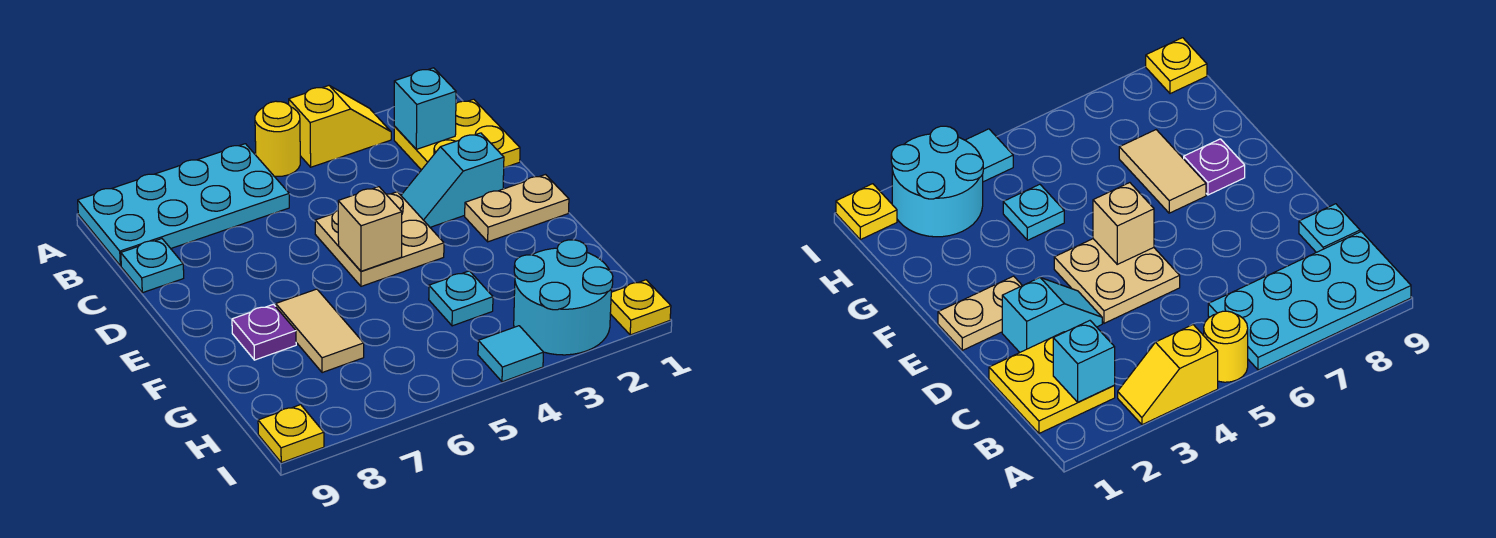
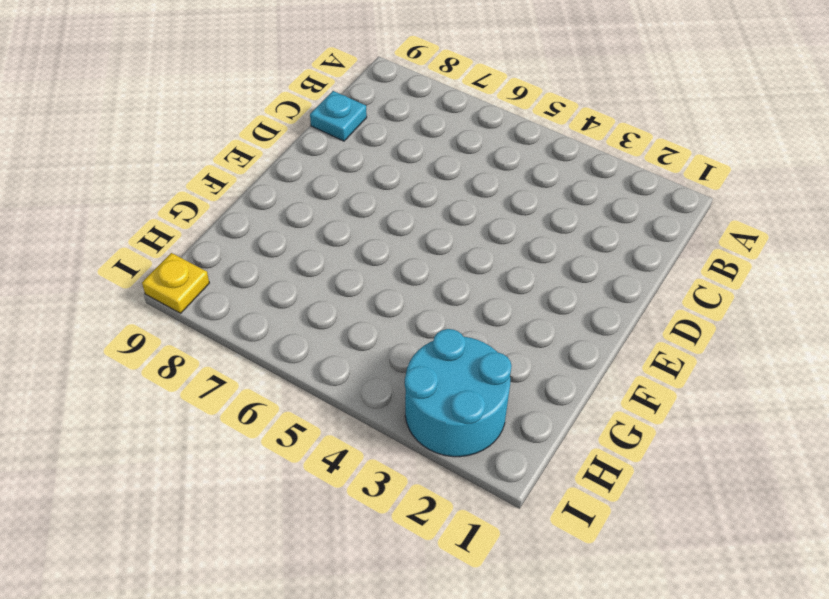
none -> yellow 1x2 slope [289,86,391,167]
none -> yellow 1x1 round brick [255,101,300,176]
none -> cyan 2x4 plate [78,144,289,266]

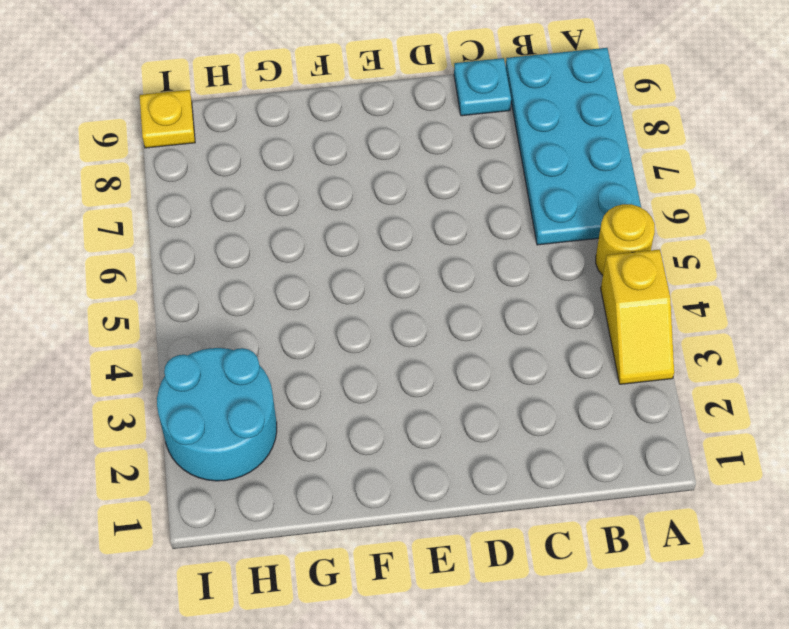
none -> yellow 2x2 plate [394,99,520,170]
none -> cyan 1x2 slope [401,133,504,227]
none -> tan 2x2 plate [315,192,444,286]

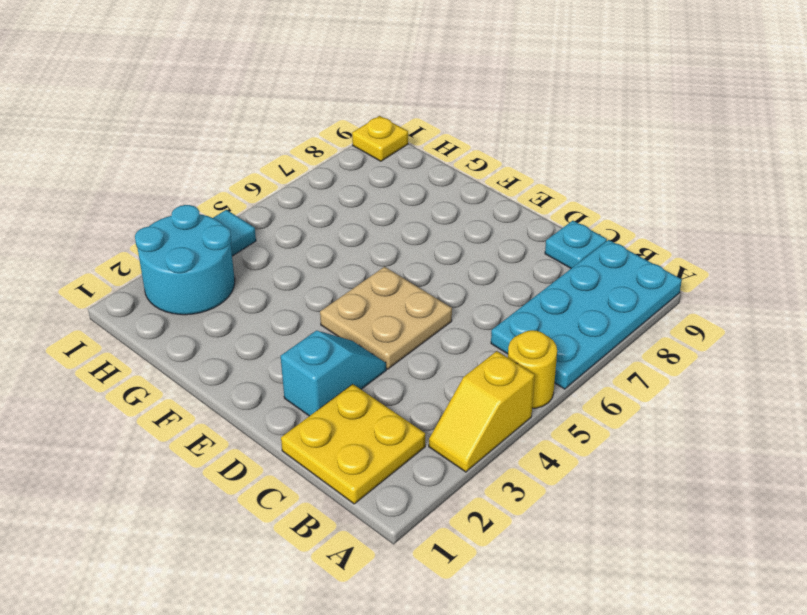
none -> tan 1x2 plate [465,175,569,242]
none -> tan 1x2 tile [276,289,364,373]
none -> purple 1x1 plate [232,304,296,360]

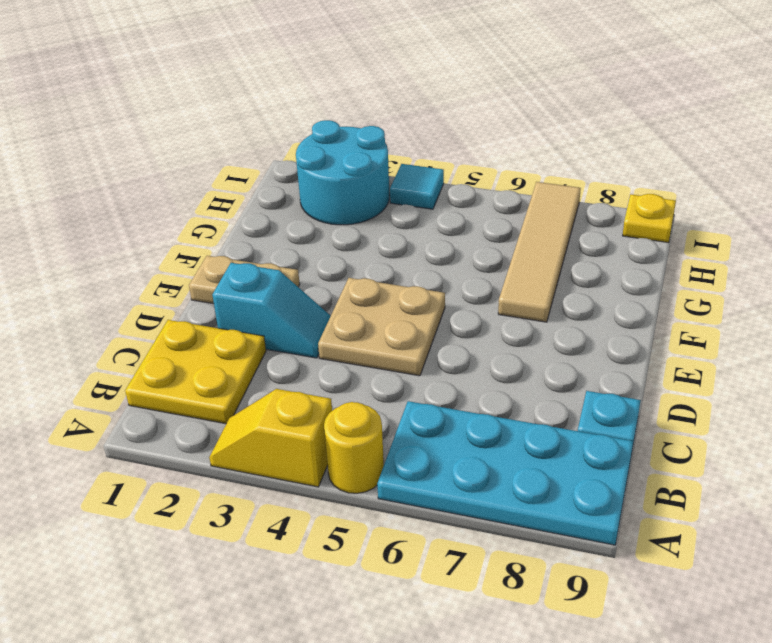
tan 1x4 tile [498,182,581,322] -> tan 1x2 tile [276,289,364,373]
none -> purple 1x1 plate [232,304,296,360]
none -> cyan 1x1 plate [429,271,493,326]
none -> yellow 1x1 plate [610,280,671,335]

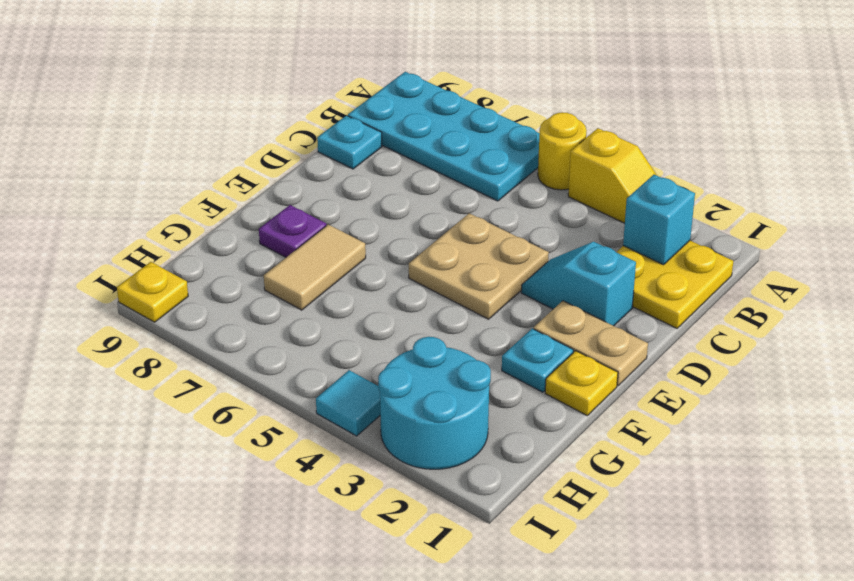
yellow 1x1 plate [545,351,618,416] -> yellow 1x1 plate moved to [610,280,671,335]
cyan 1x1 plate [502,329,573,392] -> cyan 1x1 plate moved to [429,271,493,326]
none -> tan 1x1 brick [338,187,402,271]

